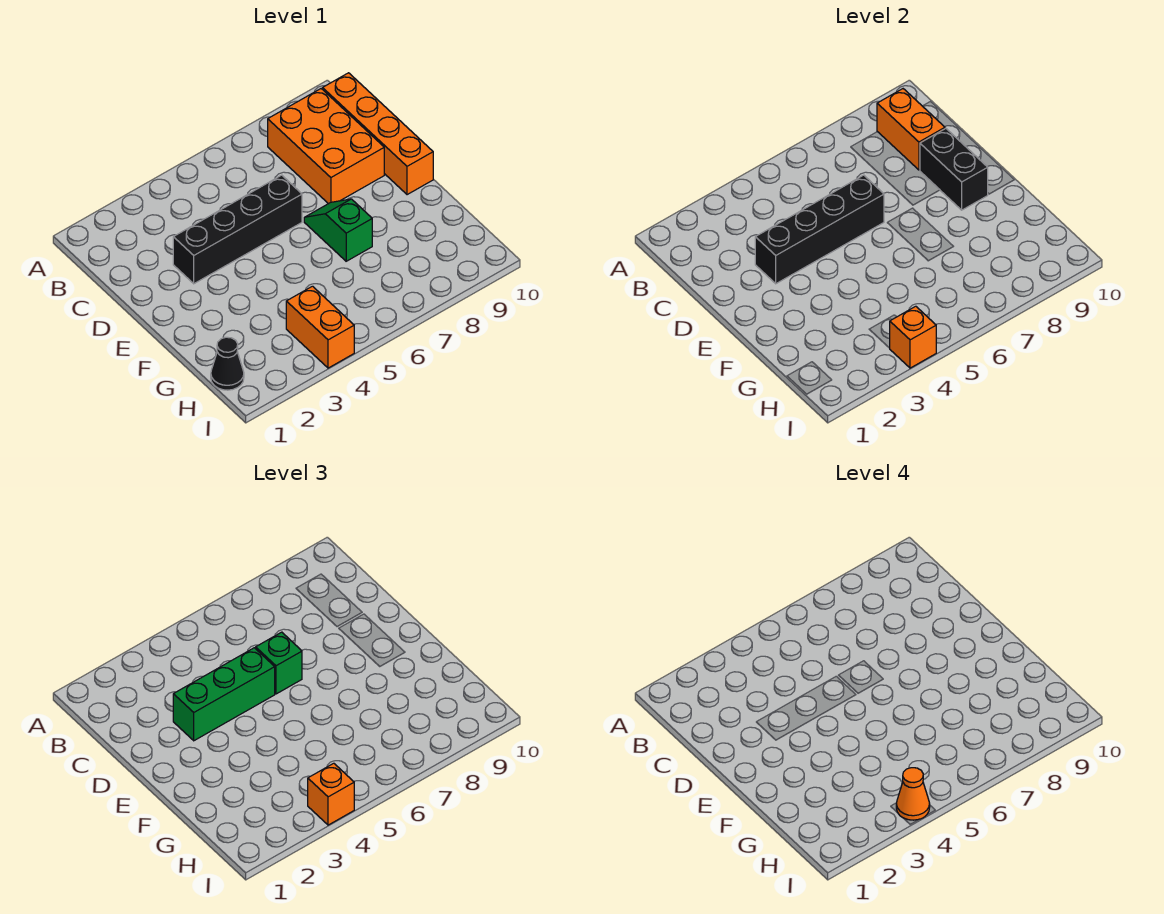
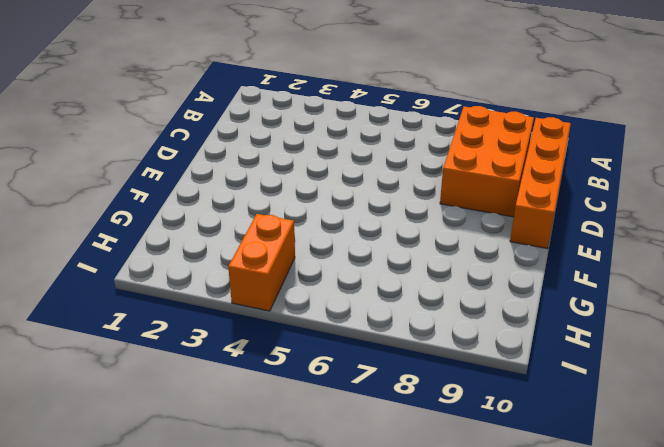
none -> black 1x4 brick [173,175,302,284]
none -> green 1x2 slope [304,199,372,261]
none -> black 1x1 cone [211,337,244,390]

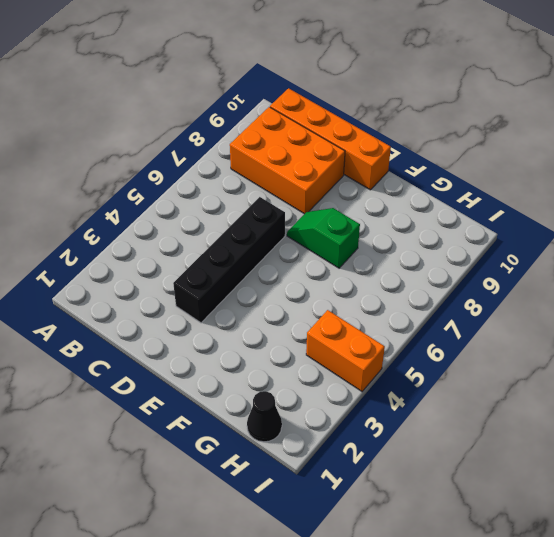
none -> orange 1x2 brick [877,89,945,170]
none -> black 1x4 brick [755,175,884,284]
none -> black 1x2 brick [920,129,988,210]

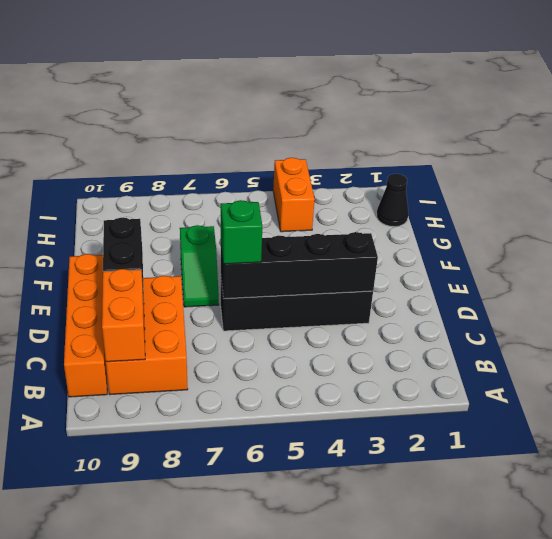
none -> orange 1x1 brick [890,306,936,368]
none -> green 1x3 brick [173,648,275,741]
none -> orange 1x1 brick [308,763,354,825]

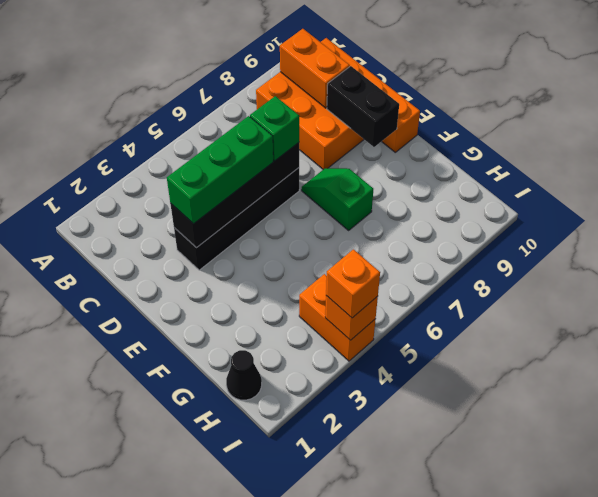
none -> orange 1x1 cone [896,768,930,820]

